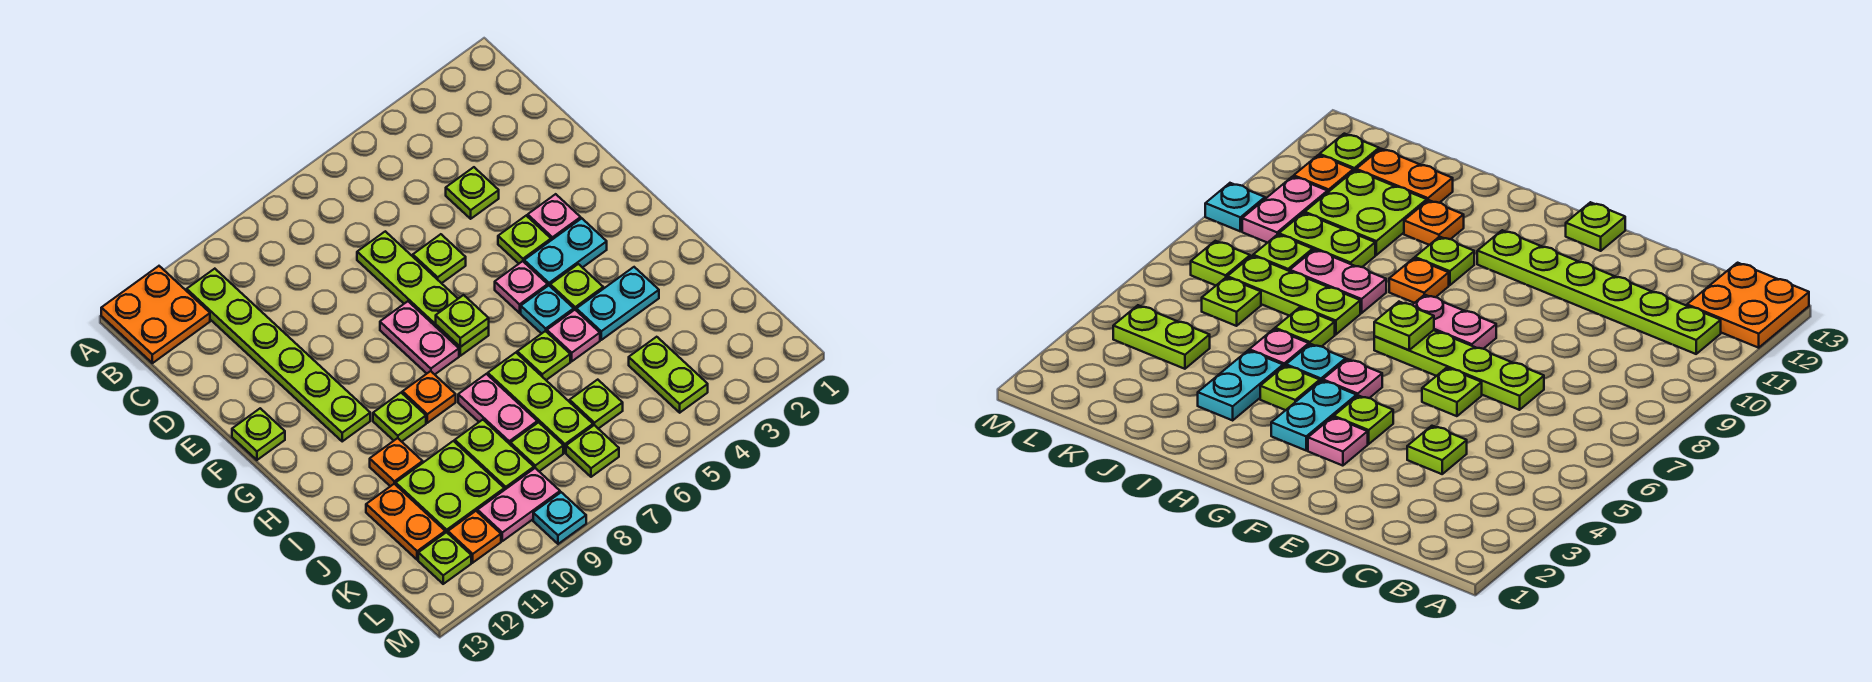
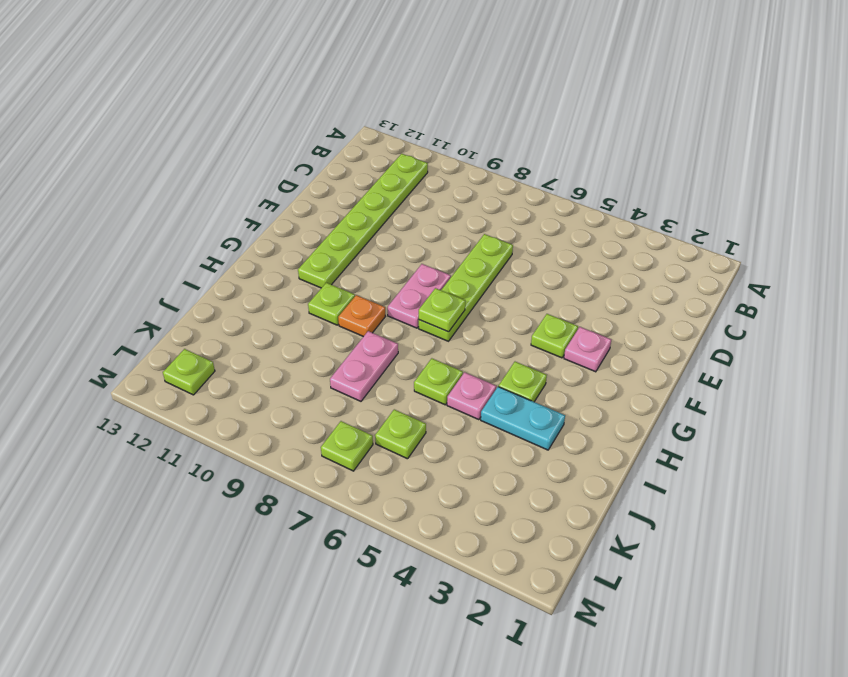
none -> orange 2x2 plate [101,266,210,363]
none -> lime 1x1 plate [446,167,499,219]
none -> lime 1x1 plate [413,234,466,283]
none -> lime 1x1 plate [232,408,285,460]

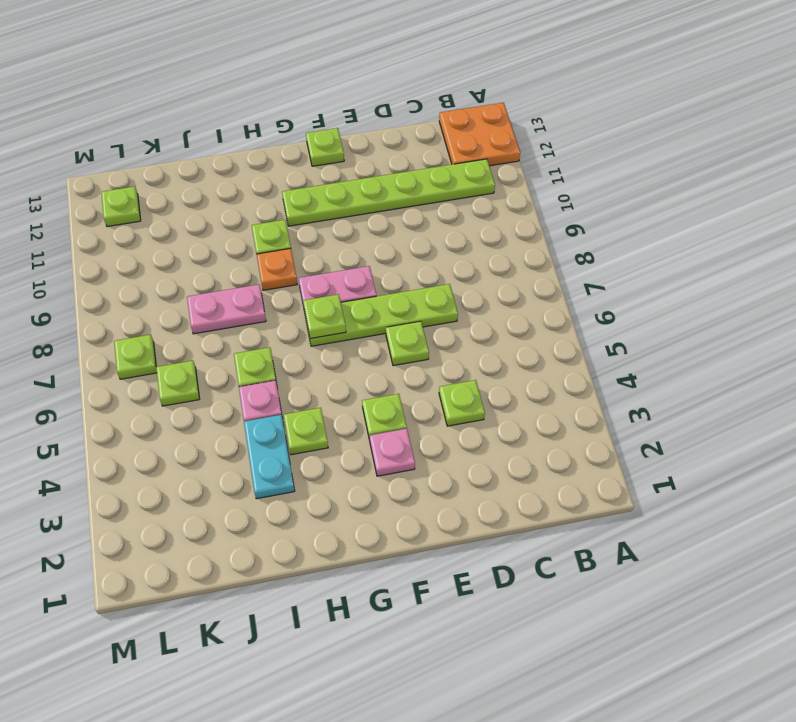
none -> cyan 1x2 plate [524,218,607,286]
none -> pink 1x1 plate [495,261,548,313]
none -> cyan 1x1 plate [521,286,574,334]
none -> lime 1x3 plate [488,353,593,453]

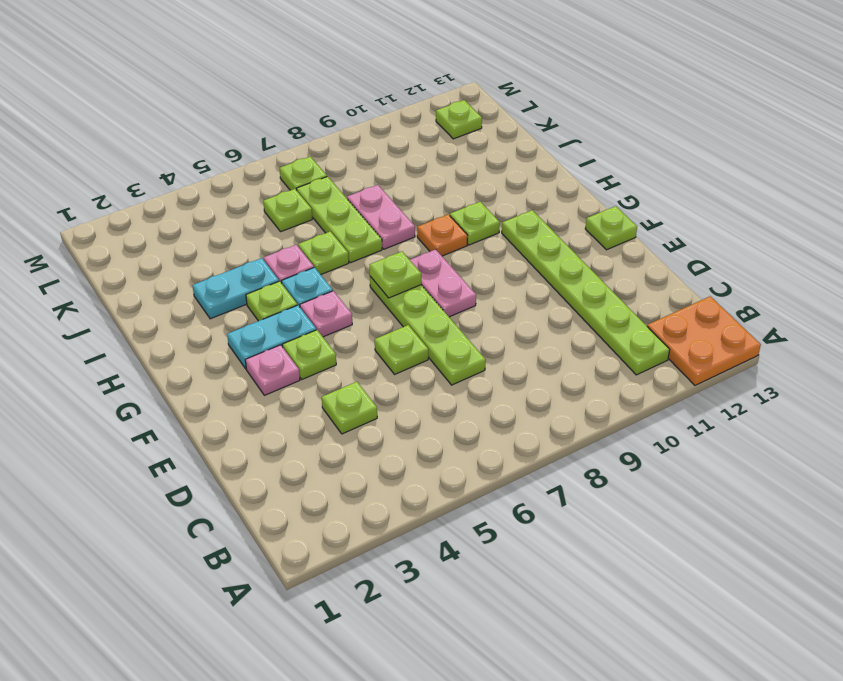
none -> orange 1x1 plate [370,438,423,486]
none -> lime 1x2 plate [455,420,534,490]
none -> lime 2x2 plate [396,441,504,533]
none -> orange 1x2 plate [366,484,445,560]

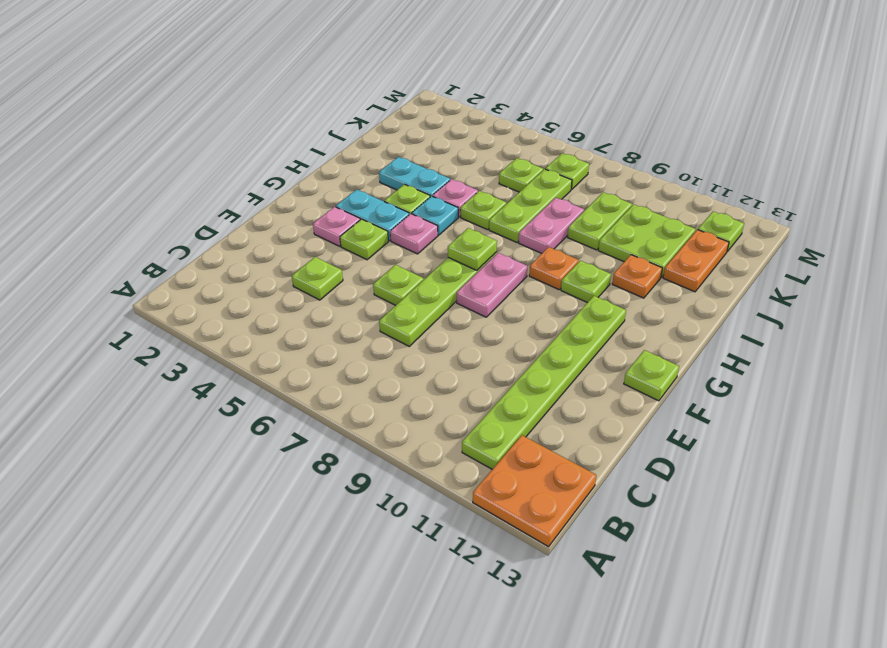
none -> lime 1x2 plate [629,337,708,413]
none -> lime 1x1 plate [510,422,563,471]
none -> pink 1x2 plate [478,468,560,541]
none -> orange 1x1 plate [448,511,501,563]

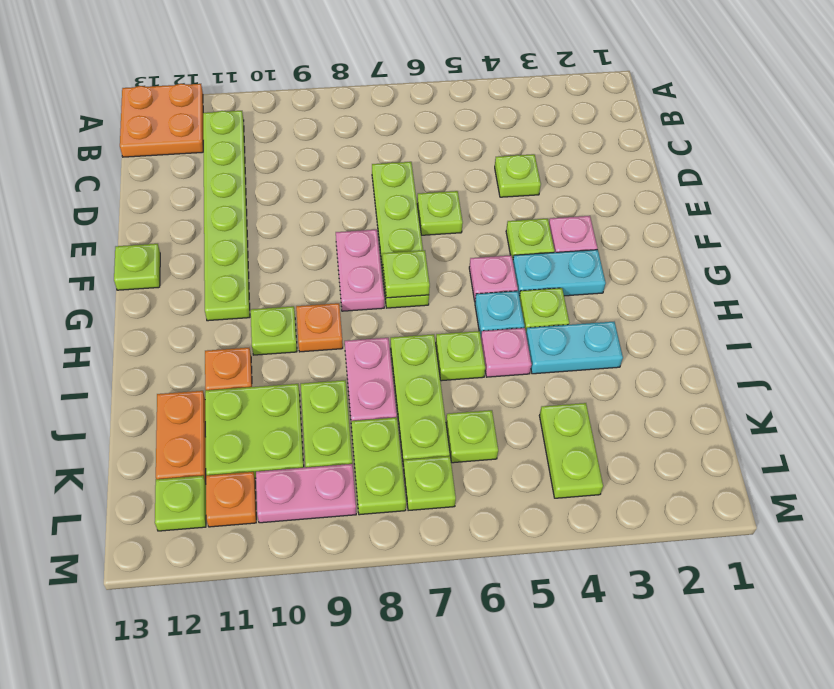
lime 1x2 plate [351,417,406,515] -> lime 1x1 plate [510,422,563,471]
none -> cyan 1x1 plate [533,492,586,544]

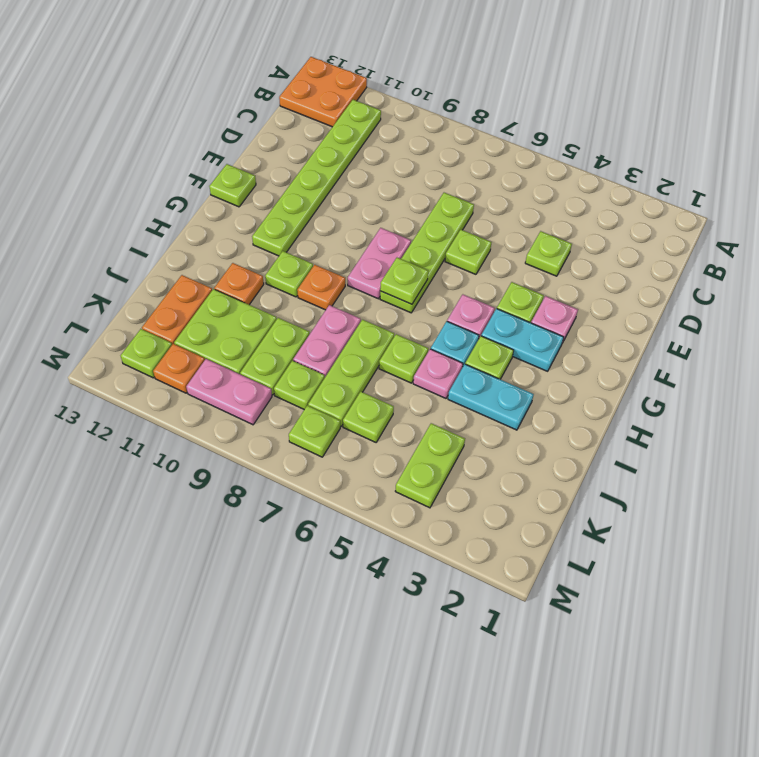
none -> cyan 1x1 plate [533,492,586,544]

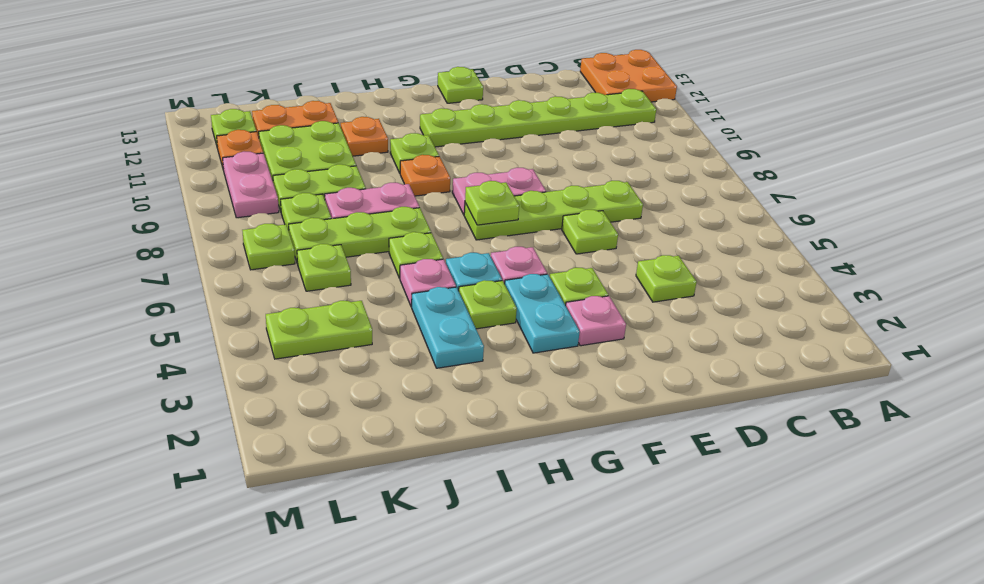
none -> cyan 1x1 plate [533,492,586,544]

